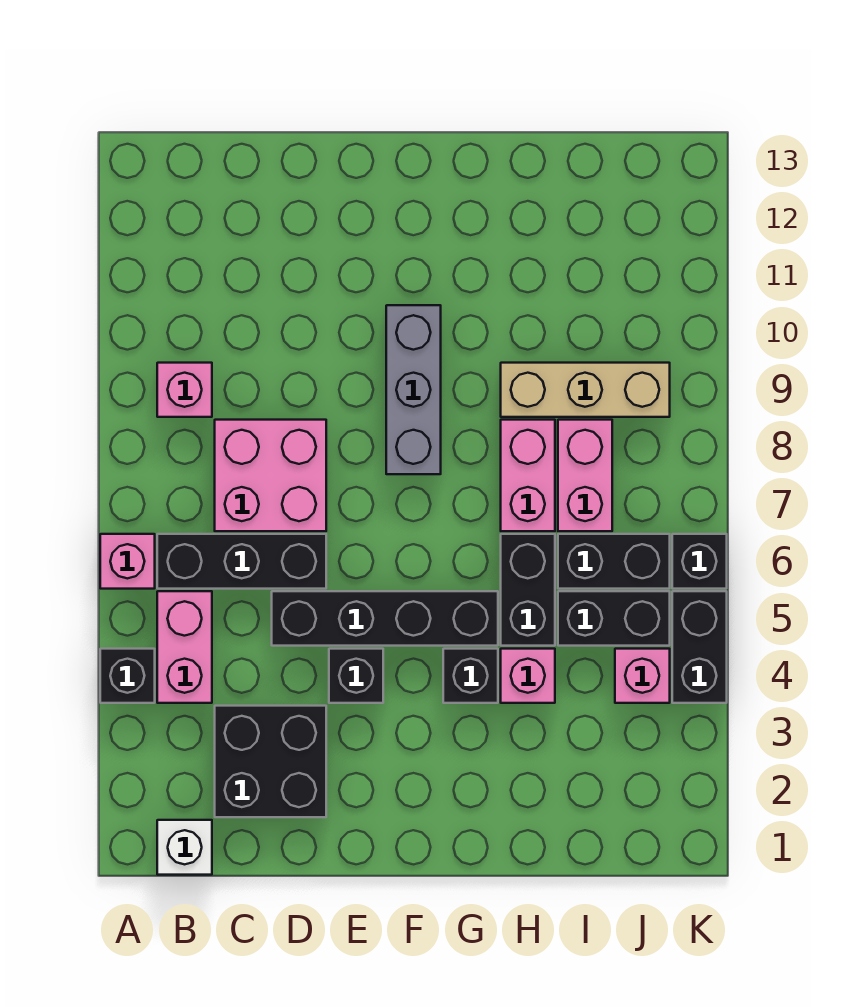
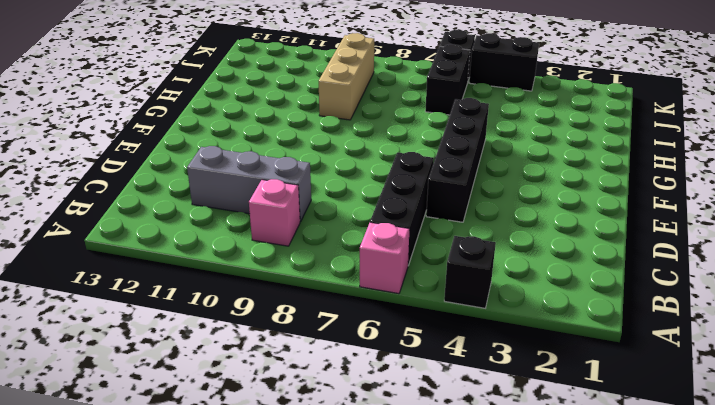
grey 1x3 brick [187,146,311,222] -> grey 1x3 brick moved to [386,305,441,474]
none -> white 1x1 brick [157,820,212,875]
none -> pink 1x2 brick [157,591,212,703]
none -> black 2x2 brick [215,706,326,817]

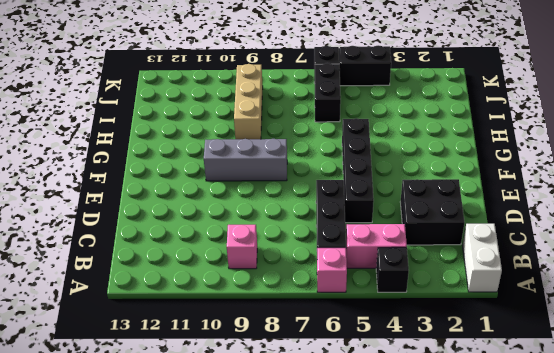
white 1x2 brick [463,224,502,292] -> white 1x1 brick [157,820,212,875]
none -> pink 2x2 brick [215,420,326,531]
none -> black 1x1 brick [329,649,383,703]
none -> black 1x1 brick [443,649,498,703]

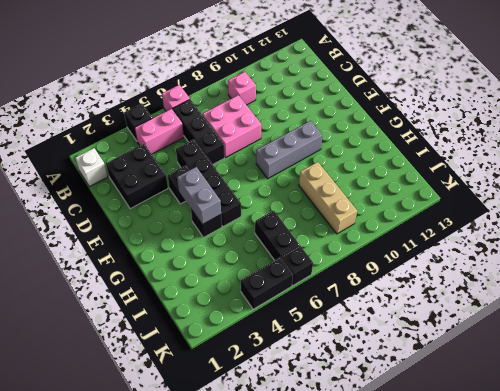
grey 1x2 brick [177,167,221,225] -> none
none -> pink 1x1 brick [501,649,555,703]
none -> black 1x2 brick [501,534,555,646]
none -> pink 1x2 brick [501,420,555,531]

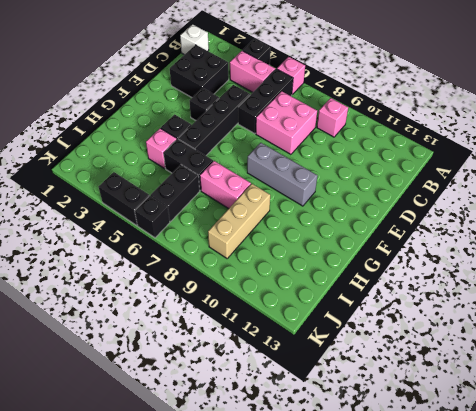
none -> black 1x2 brick [558,591,670,646]
none -> pink 1x2 brick [558,420,612,531]
none -> pink 1x1 brick [615,649,670,703]

